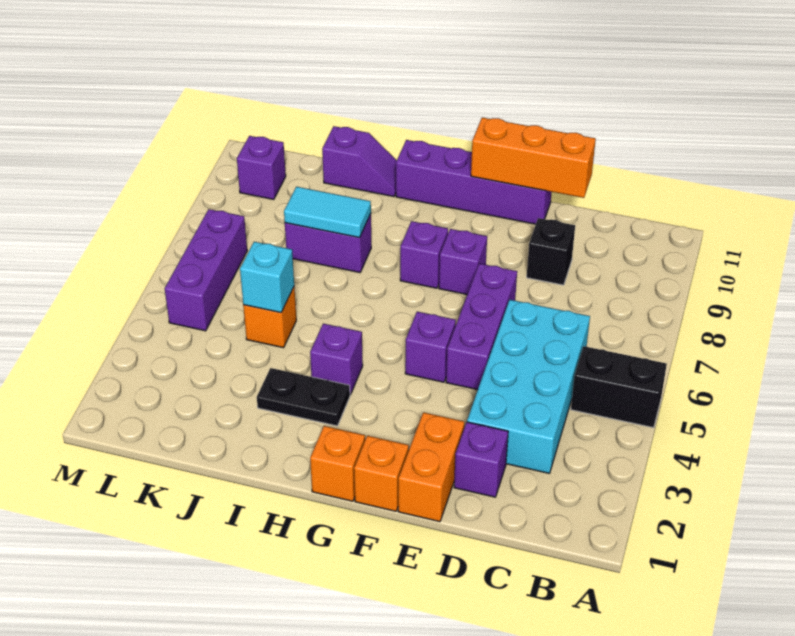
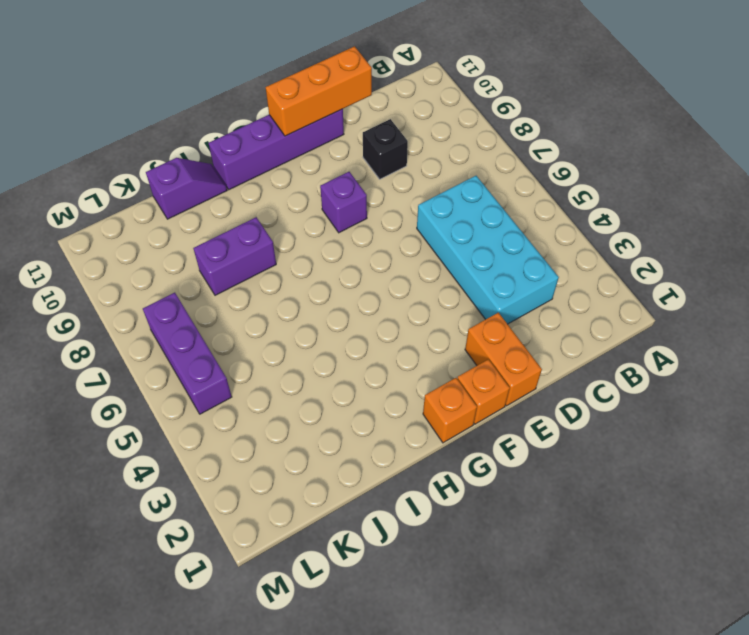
none -> black 1x2 brick [571,346,667,428]
none -> purple 1x1 brick [454,422,508,497]
none -> purple 1x3 brick [446,263,517,390]

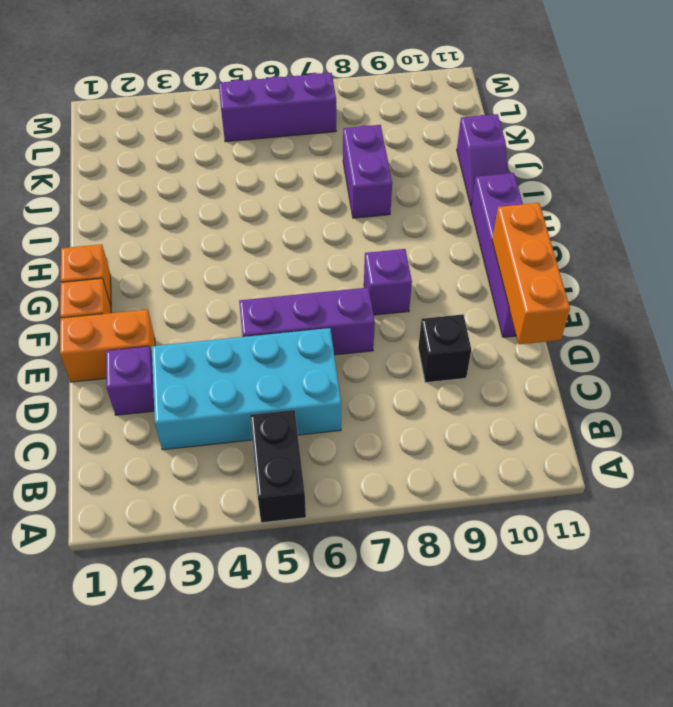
none -> purple 1x1 brick [405,312,456,382]
none -> purple 1x1 brick [400,221,448,288]
none -> black 1x2 plate [257,368,350,426]

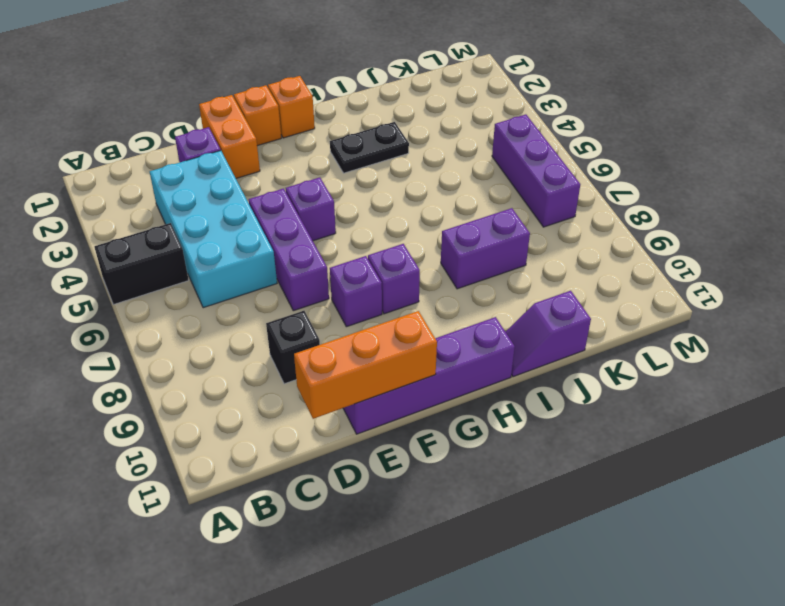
none -> purple 1x1 brick [310,324,363,395]
none -> orange 1x1 brick [243,287,296,348]
none -> purple 1x1 brick [237,136,286,199]

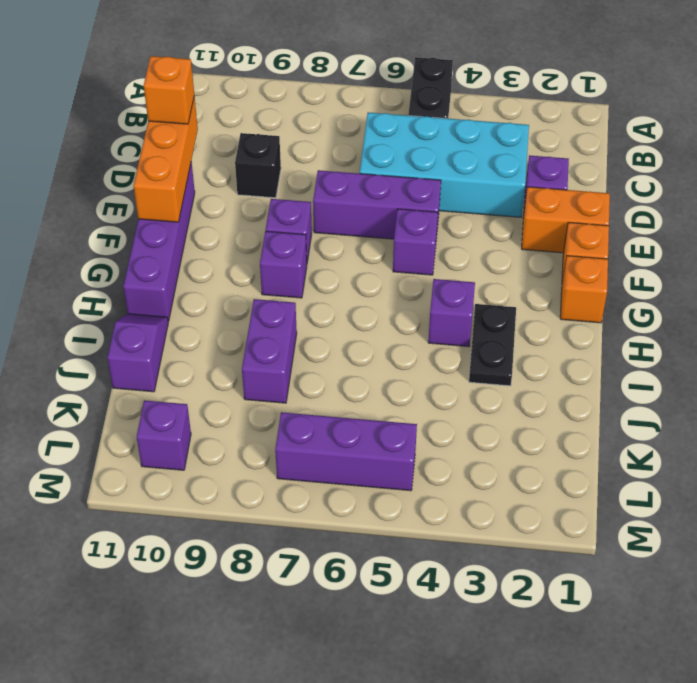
orange 1x1 brick [144,56,194,124] -> orange 1x1 brick moved to [243,287,296,348]
none -> cyan 1x2 tile [284,187,371,238]
none -> cyan 1x1 brick [240,242,294,313]

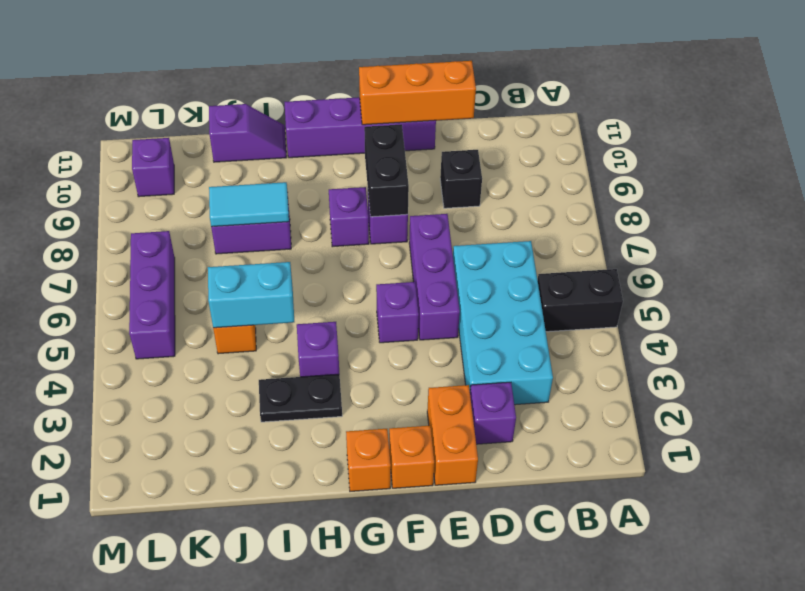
black 1x2 brick [364,124,409,217] -> none
cyan 1x2 brick [208,262,294,328] -> cyan 1x1 brick [240,242,294,313]

